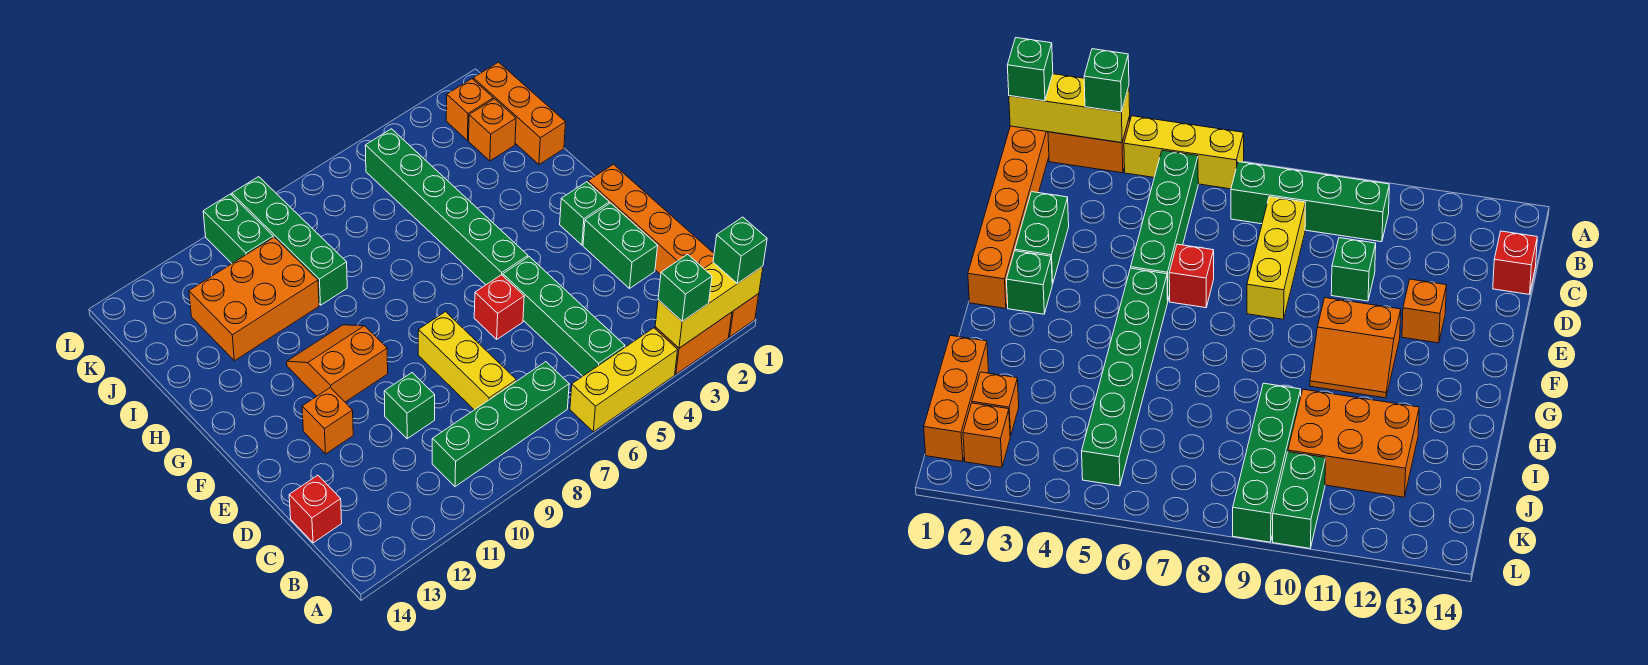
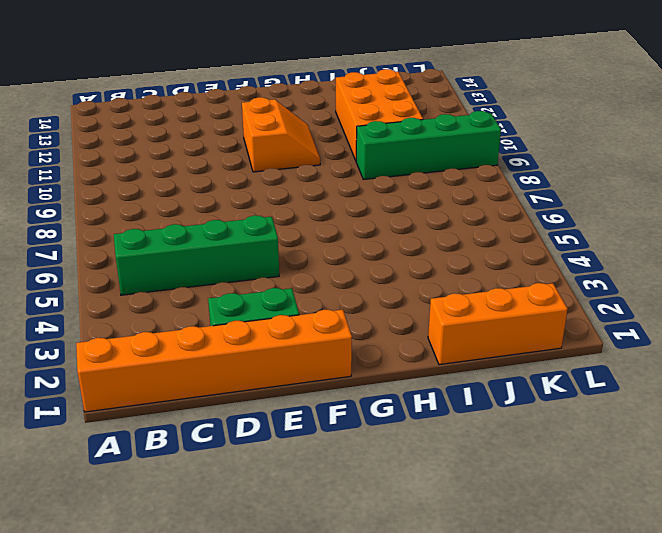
none -> orange 1x2 brick [655,312,732,374]
none -> yellow 1x3 brick [570,328,678,432]
none -> green 1x4 brick [432,362,569,487]

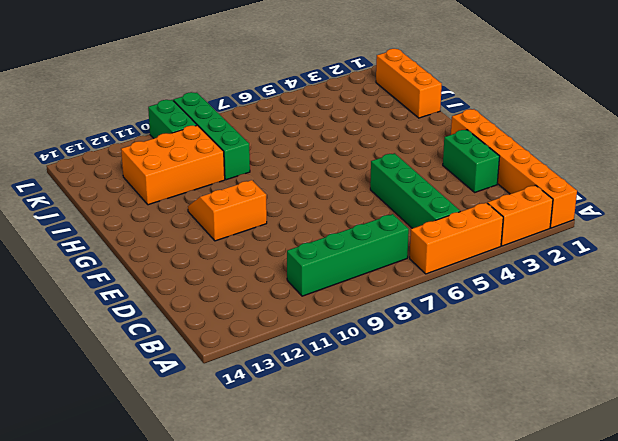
orange 1x3 brick [410,203,503,274] -> yellow 1x3 brick [570,328,678,432]
none -> yellow 1x3 brick [418,312,516,410]
none -> red 1x1 brick [289,475,342,543]
none -> green 1x1 brick [384,373,435,439]

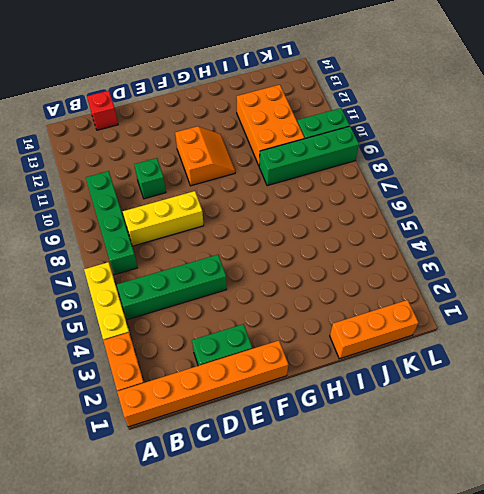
none -> red 1x1 brick [474,275,524,339]
none -> orange 1x1 brick [302,388,353,454]
none -> green 1x1 brick [560,182,609,245]

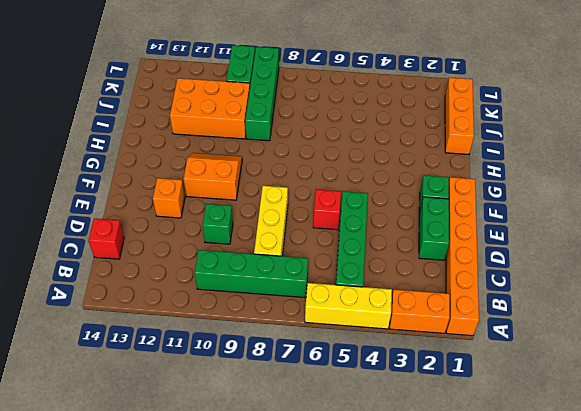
none -> green 1x6 brick [365,129,528,285]
none -> orange 1x1 brick [469,99,516,161]
none -> orange 1x1 brick [446,79,493,140]

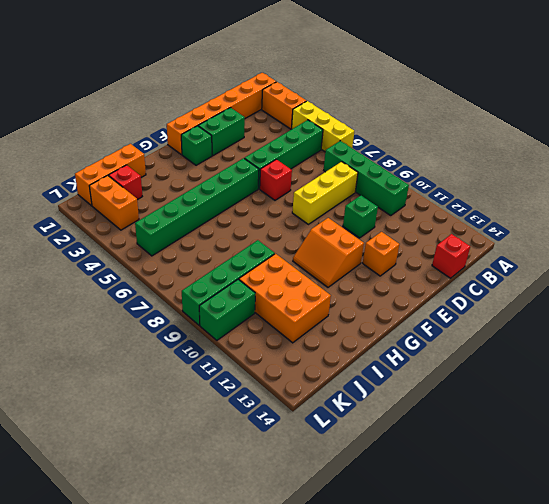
red 1x1 brick [109,165,142,200] -> orange 1x1 brick [469,99,516,161]
orange 1x2 brick [89,175,139,230] -> orange 1x1 brick [446,79,493,140]
none -> yellow 1x3 brick [655,263,763,348]
none -> green 1x1 brick [713,217,767,284]
none -> green 1x1 brick [658,254,712,321]

